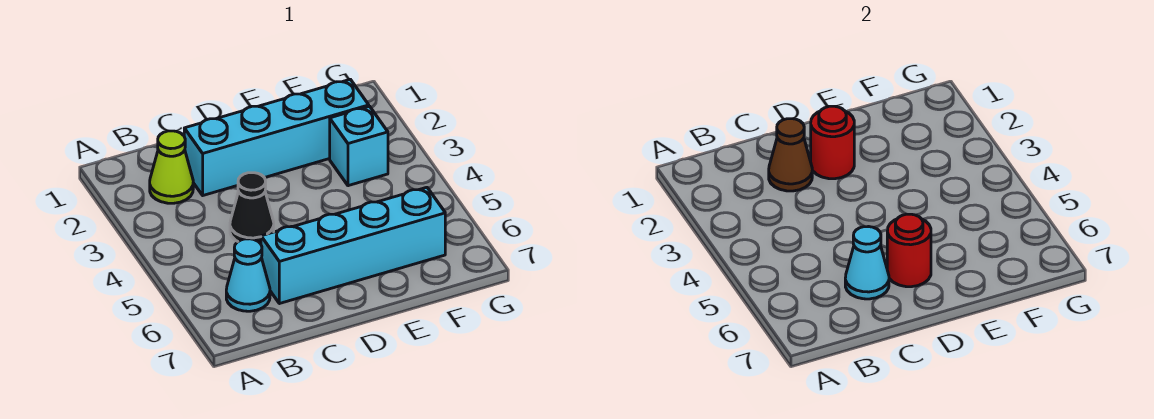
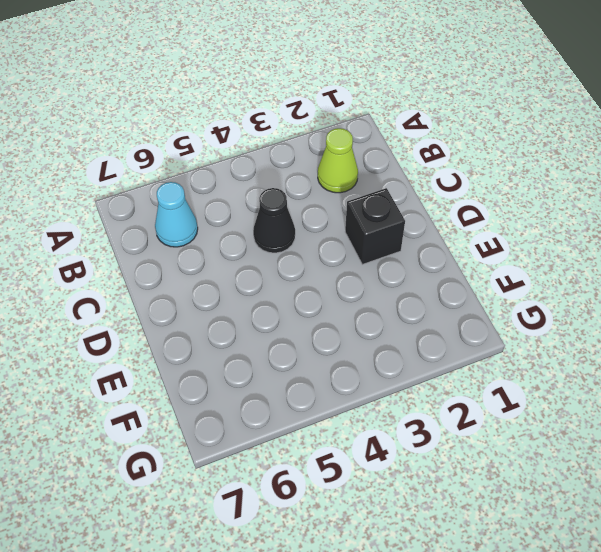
black 1x1 brick [345,188,405,265] -> cyan 1x4 brick [184,79,369,195]
none -> cyan 1x4 brick [261,187,445,304]
none -> cyan 1x1 brick [330,106,388,186]

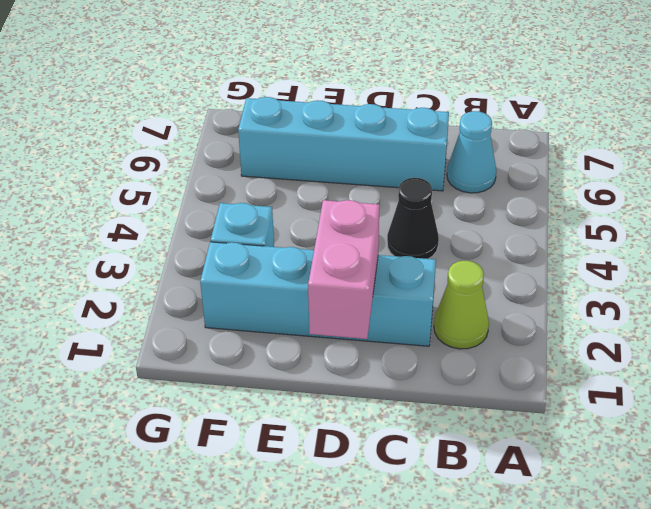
pink 1x2 brick [308,200,380,339] -> red 1x1 round brick [811,106,854,179]
none -> brown 1x1 cone [769,119,812,191]
none -> cyan 1x1 cone [845,227,889,299]

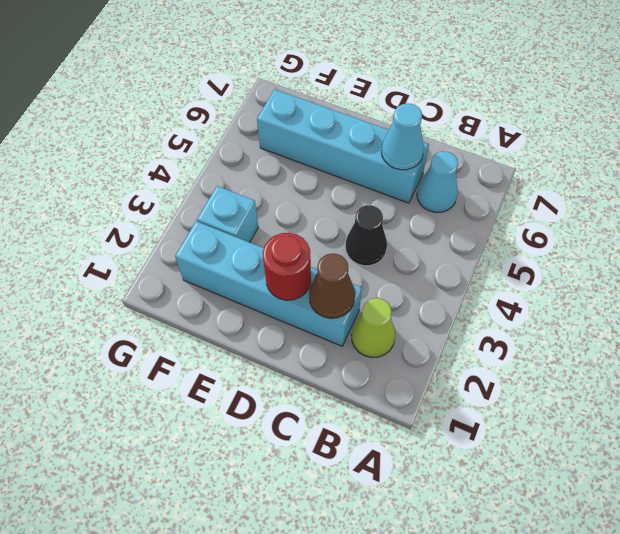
none -> red 1x1 round brick [887,214,931,287]

